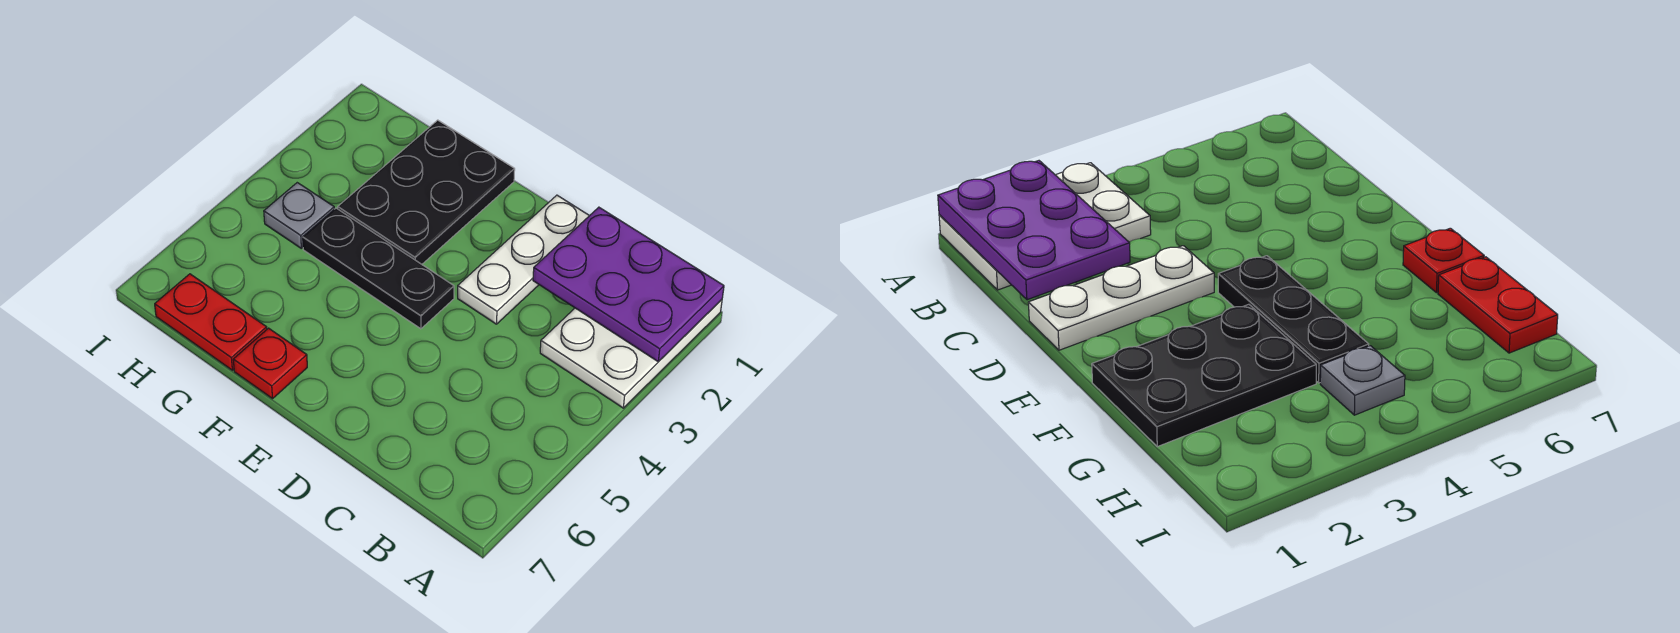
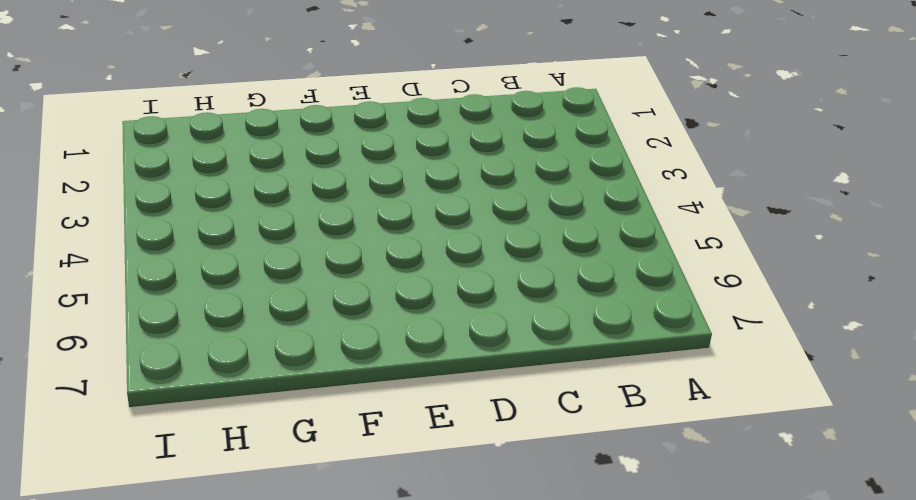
none -> white 2x3 plate [540,300,722,408]
none -> white 1x3 plate [458,195,589,324]

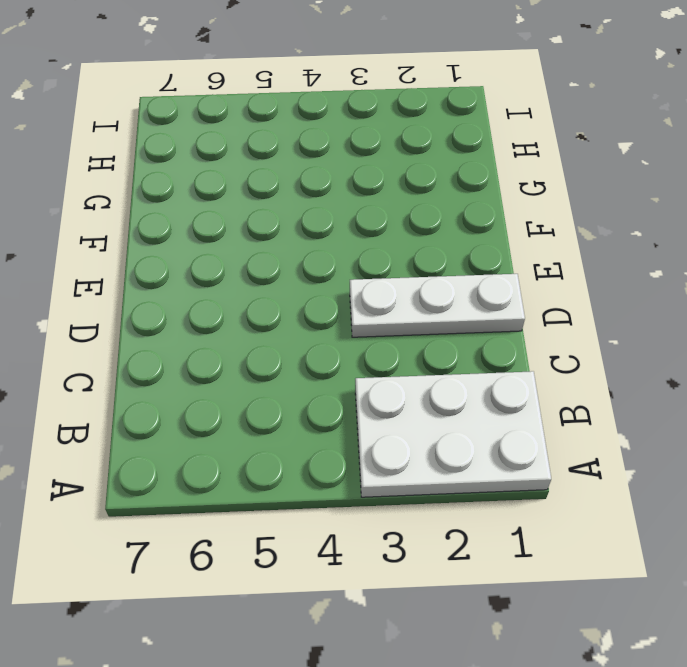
none -> black 1x3 plate [303,208,454,329]
none -> black 2x3 plate [338,120,515,264]

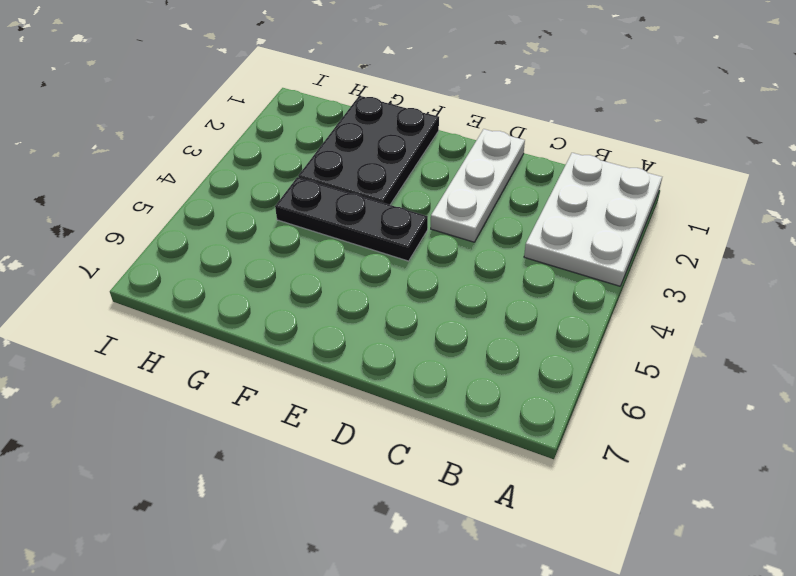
none -> red 1x1 plate [233,328,307,399]
none -> red 1x2 plate [155,274,267,370]

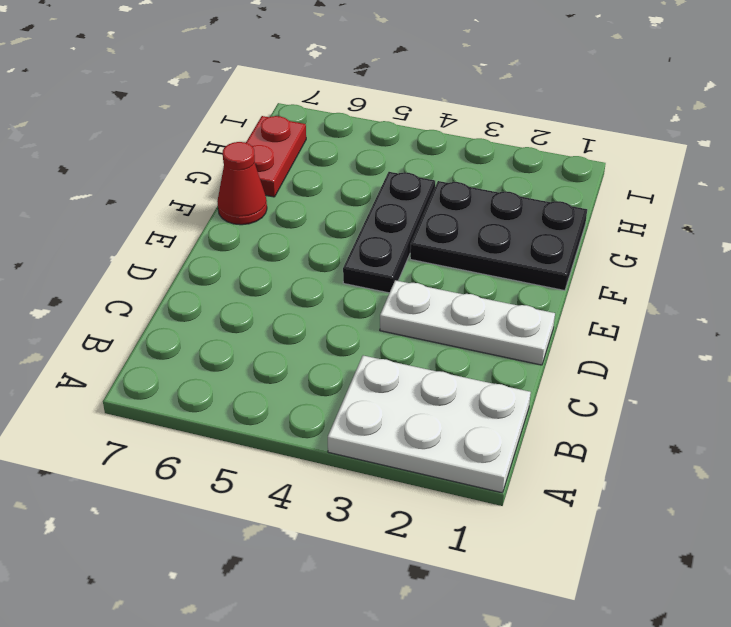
red 1x1 cone [217,142,267,225] -> red 1x1 plate [233,328,307,399]
none -> grey 1x1 plate [264,183,334,248]
none -> purple 2x3 plate [533,207,724,362]

